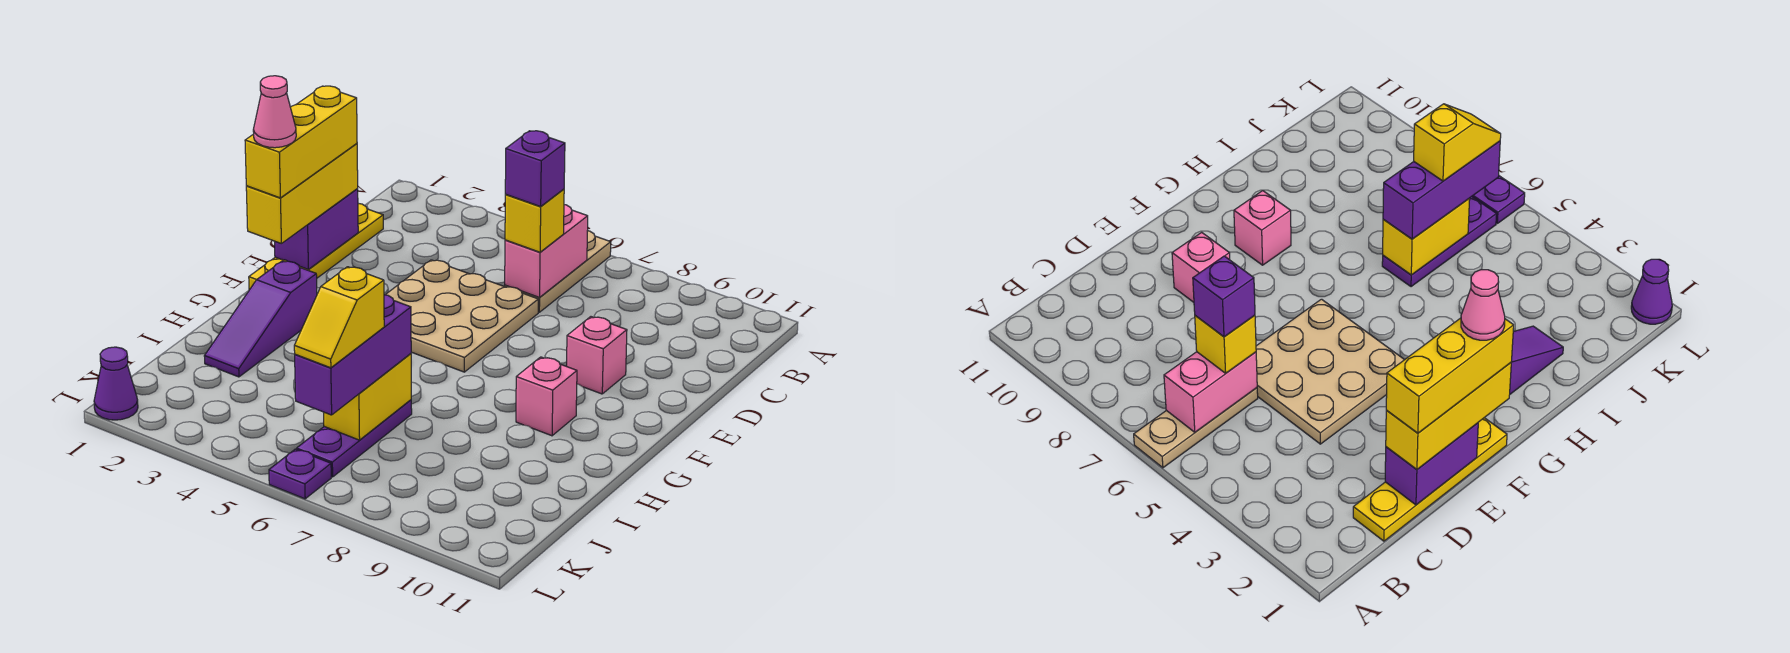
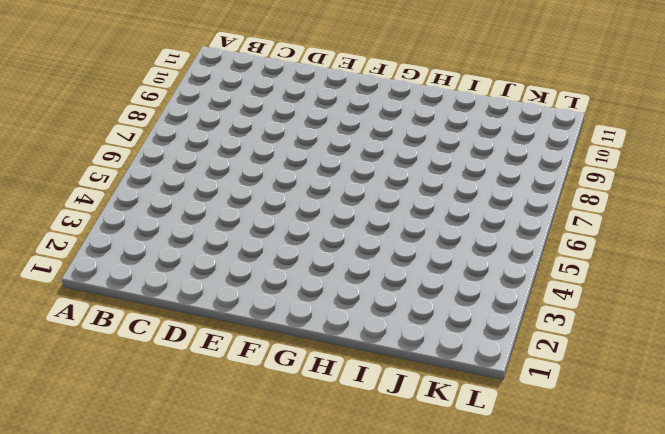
none -> tan 1x3 plate [505,231,611,312]
none -> yellow 1x4 plate [249,203,383,290]
none -> tan 3x3 plate [385,260,538,372]

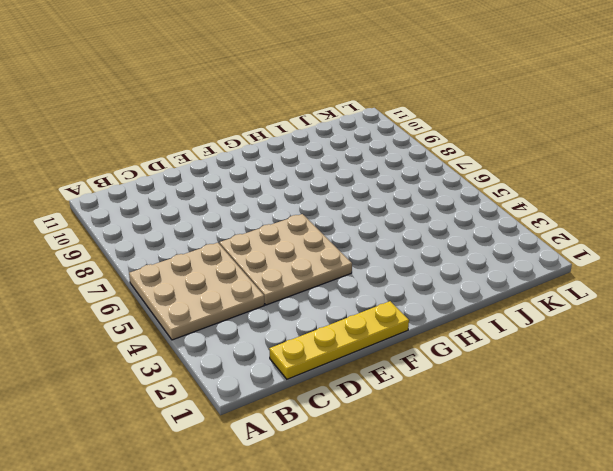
tan 3x3 plate [129,243,264,340] -> tan 1x3 plate [505,231,611,312]
none -> pink 1x1 brick [567,317,627,394]
none -> purple 1x3 slope [204,261,317,377]
none -> pink 1x1 brick [516,357,577,436]

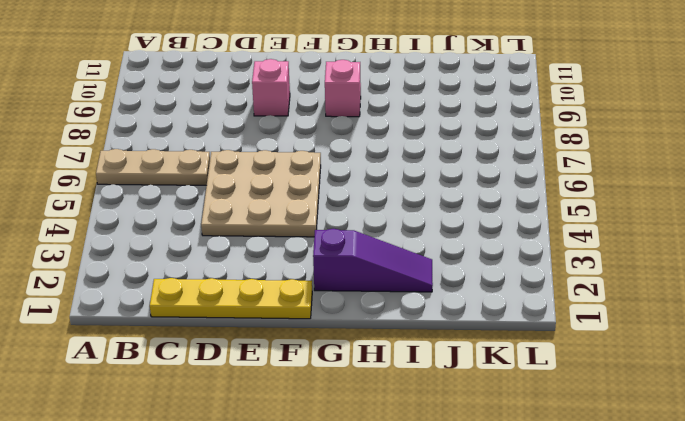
none -> purple 1x3 plate [297,400,412,477]
none -> purple 1x1 cone [94,347,138,420]
none -> purple 1x1 plate [269,449,331,499]

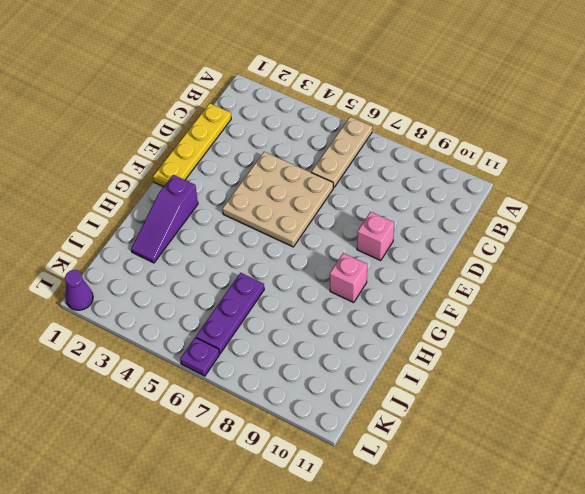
none -> pink 1x2 brick [505,205,588,297]
none -> purple 1x2 brick [274,189,358,269]
none -> yellow 1x2 brick [324,354,411,440]

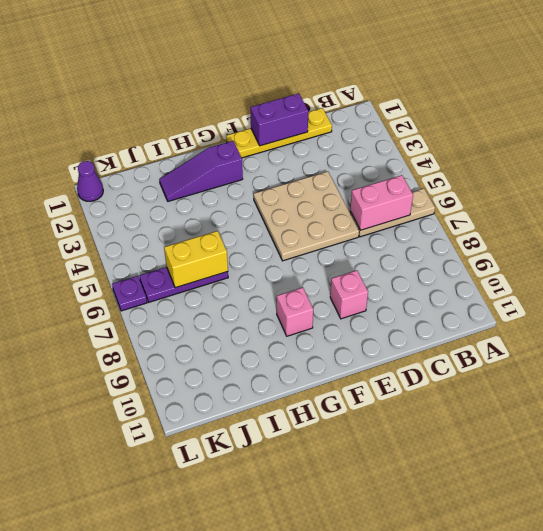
none -> yellow 1x1 brick [505,189,564,252]
none -> yellow 1x3 brick [246,144,358,243]
none -> purple 1x3 brick [295,295,411,415]

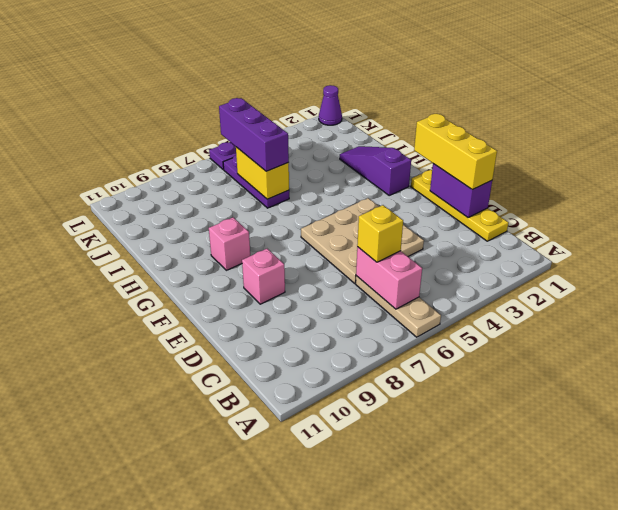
none -> purple 1x1 brick [505,131,565,206]
none -> yellow 1x3 brick [245,86,357,198]
none -> yellow 1x2 slope [294,267,384,368]

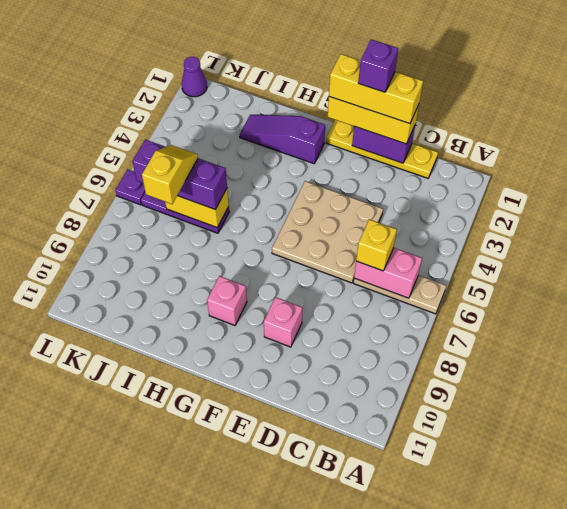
purple 1x1 brick [358,39,398,92] -> purple 1x1 brick moved to [505,131,565,206]
yellow 1x2 slope [142,145,198,204] -> yellow 1x2 slope turned to [294,267,384,368]
none -> pink 1x1 cone [253,76,296,148]

